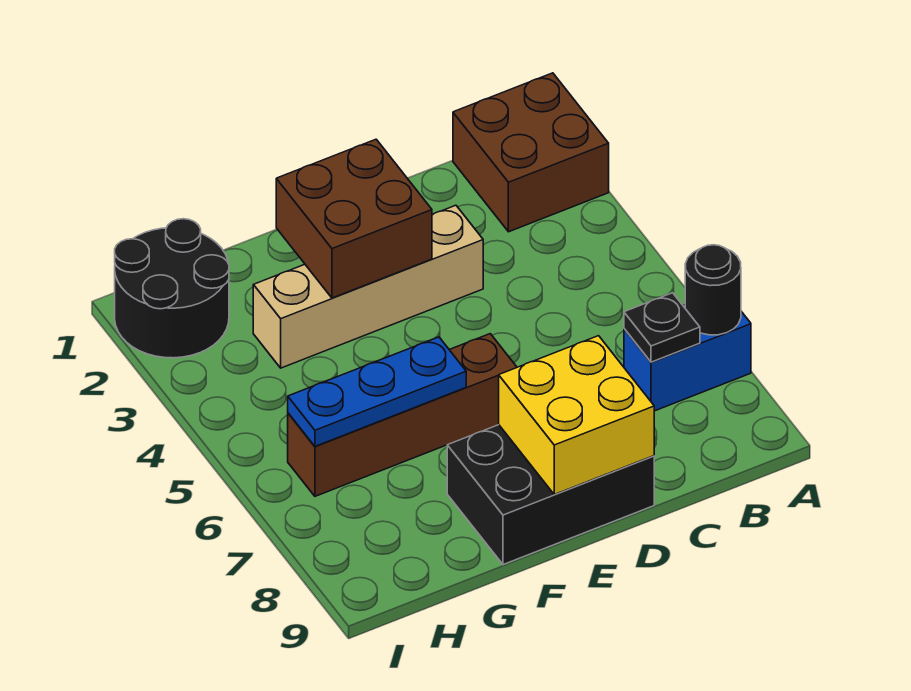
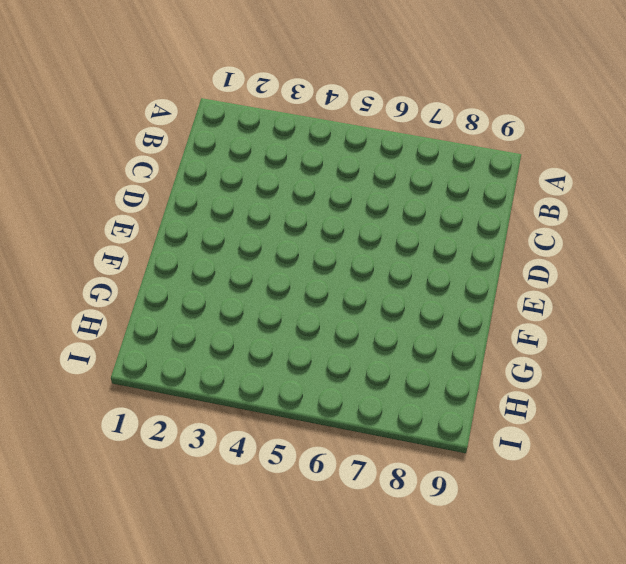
none -> brown 2x2 brick [453,73,609,232]
none -> blue 1x2 brick [624,305,751,411]

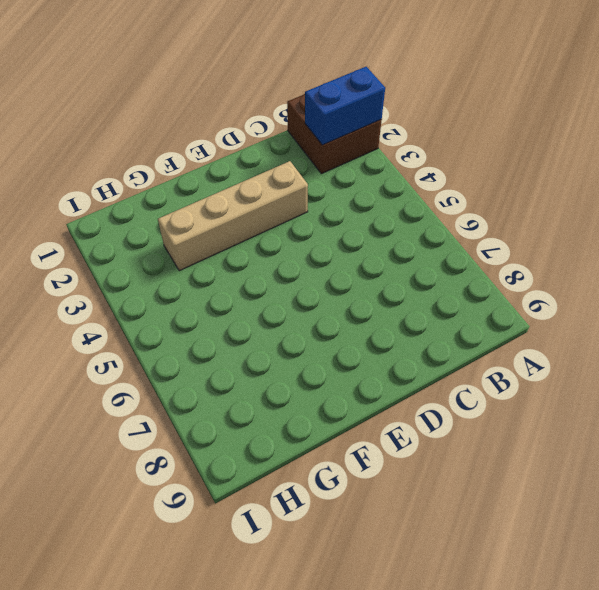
blue 1x2 brick [305,67,385,145] -> blue 1x2 brick moved to [624,305,751,411]
none -> black 2x3 brick [447,425,654,565]
none -> brown 1x4 brick [288,334,517,496]

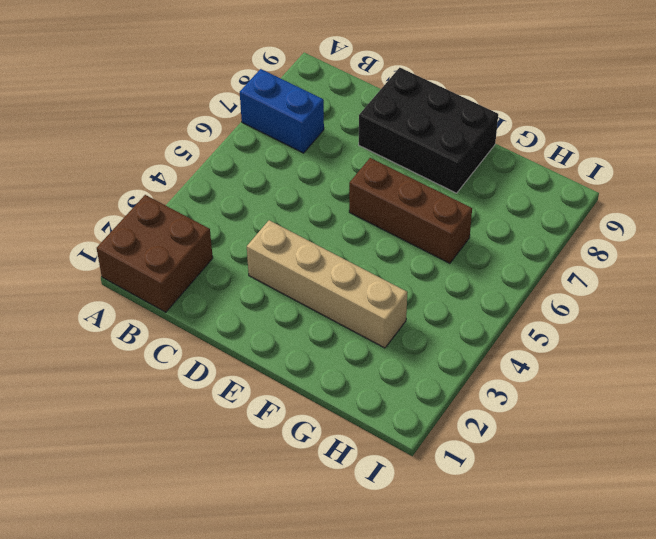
brown 1x3 brick [349,158,472,263] -> brown 1x4 brick [288,334,517,496]
none -> black 2x2 round brick [115,219,229,358]
none -> black 1x1 round brick [685,245,741,335]

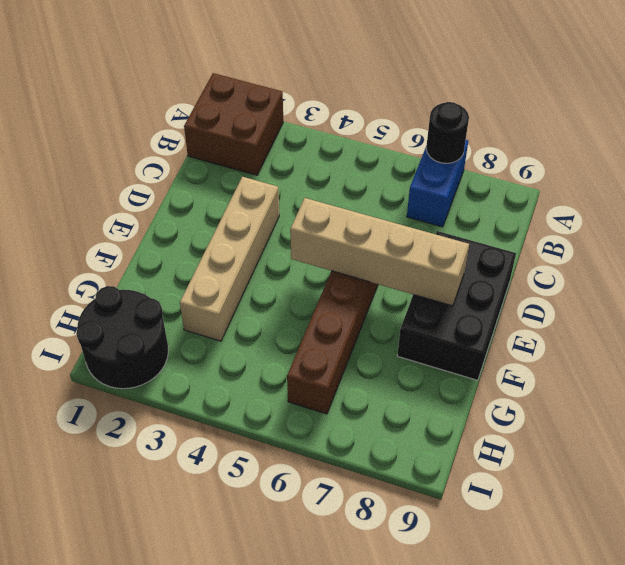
tan 1x4 brick [290,198,469,306] -> yellow 2x2 brick [499,336,654,494]
none -> black 1x1 plate [624,293,700,362]
none -> brown 2x2 brick [276,139,432,298]

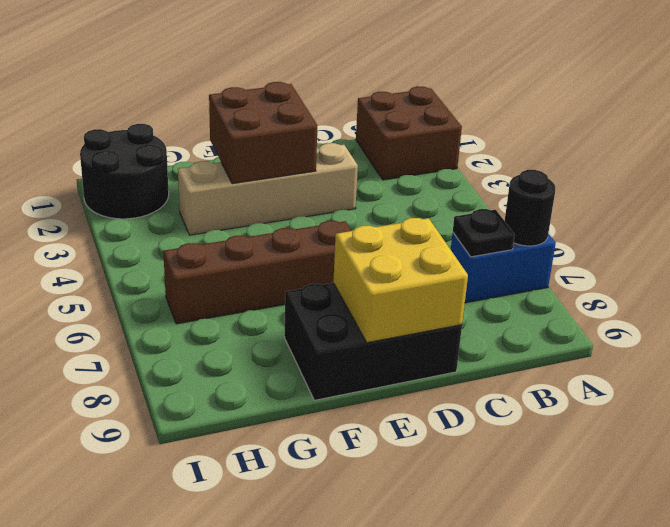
none -> blue 1x3 plate [288,337,466,446]

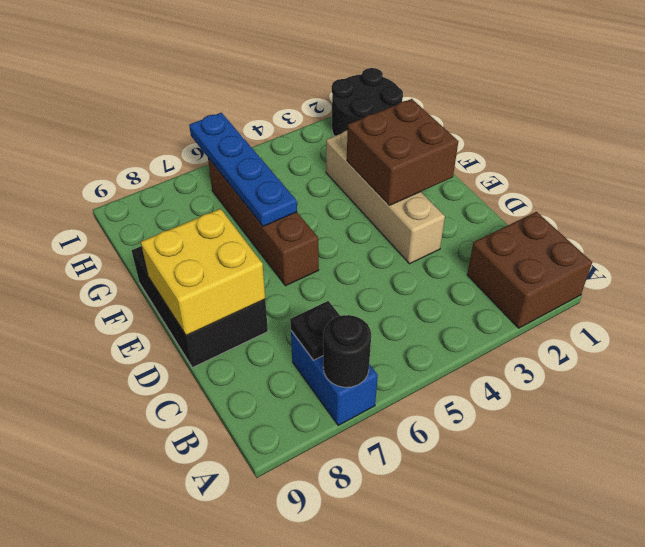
blue 1x4 plate [189,113,297,226] -> blue 1x3 plate [288,337,466,446]

